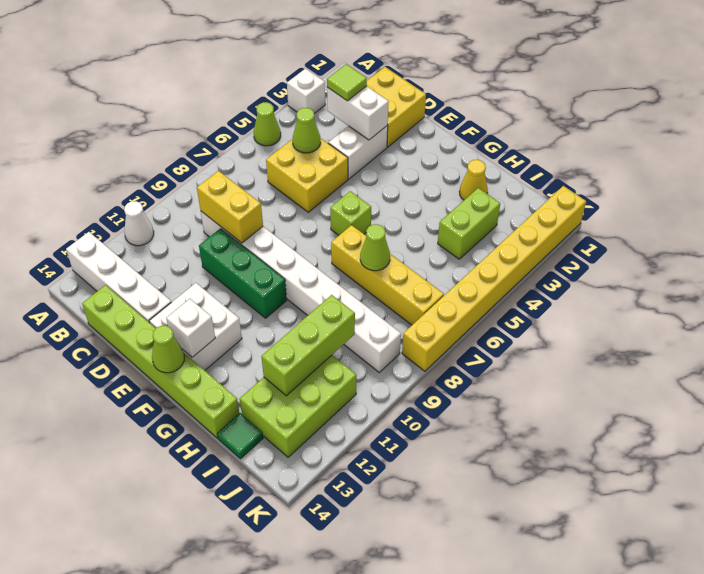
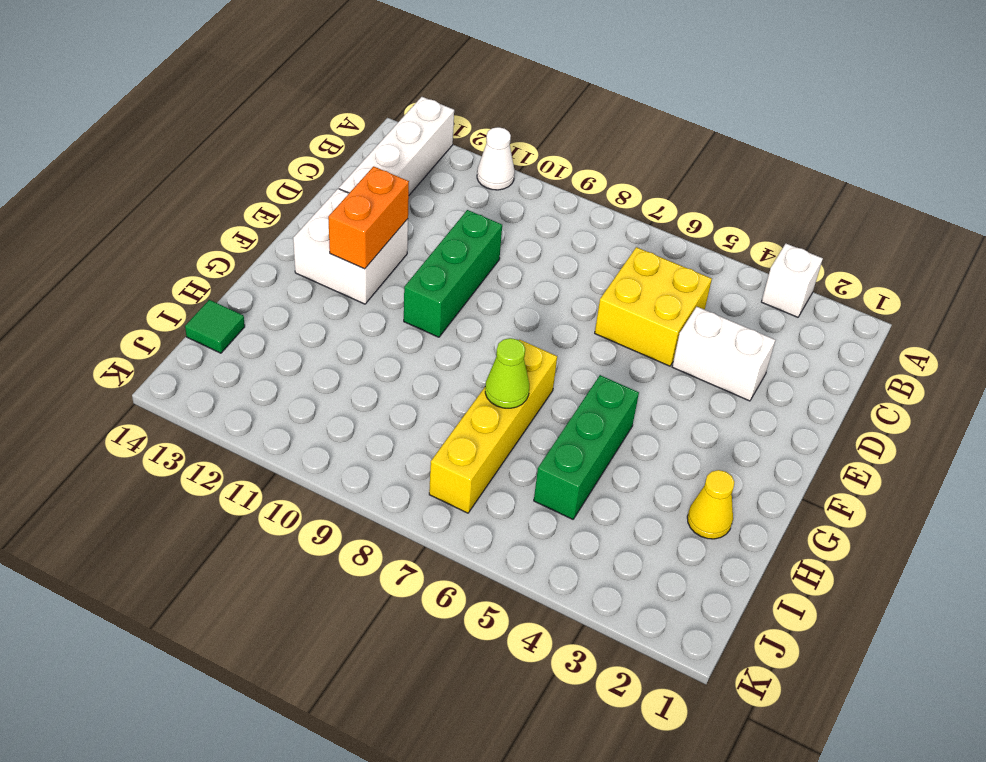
orange 1x2 brick [328,166,409,269] -> none
green 1x3 brick [534,375,639,519] -> none
none -> lime 1x1 cone [254,102,281,146]
none -> yellow 2x2 brick [367,67,426,147]
none -> white 1x8 brick [201,211,401,372]

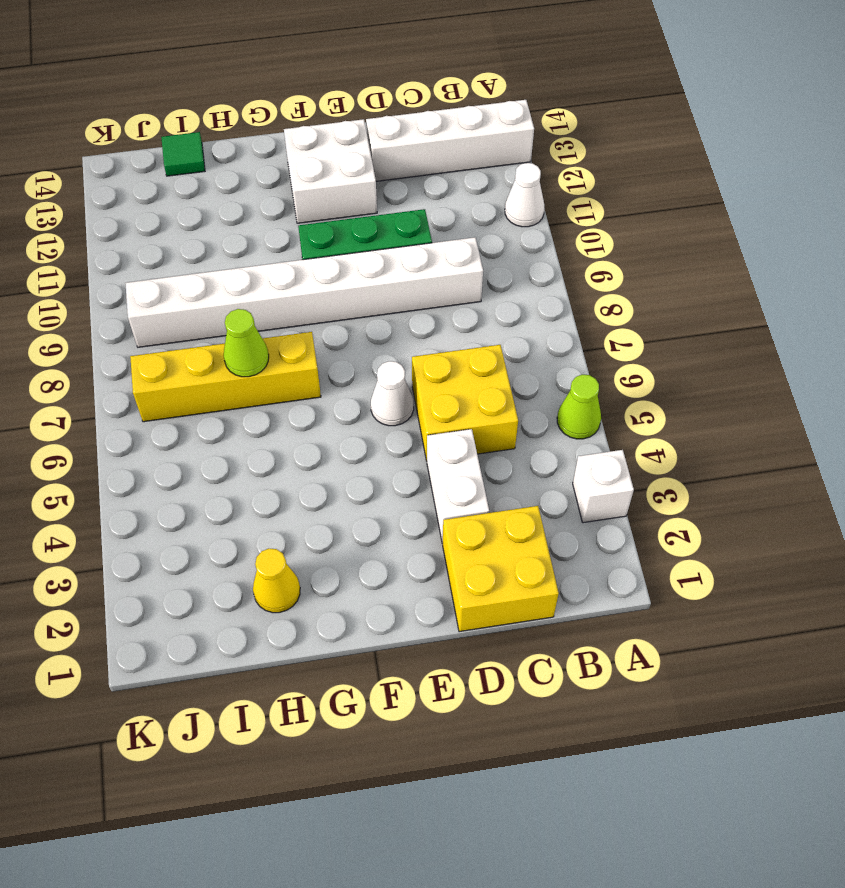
white 1x1 cone [371,361,414,426] -> none
none -> lime 1x6 brick [82,285,239,438]
none -> lime 1x1 brick [330,191,371,235]
none -> lime 1x2 brick [438,188,500,259]

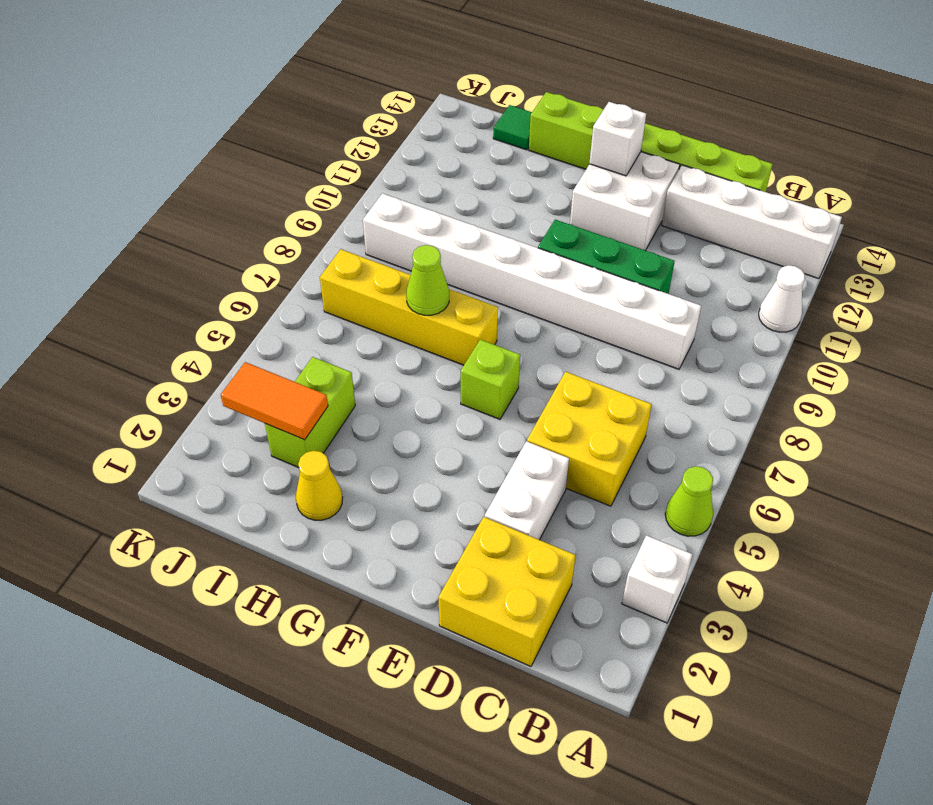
orange 1x2 tile [221,362,328,440] -> none
none -> lime 2x3 brick [240,355,356,457]
none -> yellow 1x8 brick [402,186,586,371]
none -> white 1x2 brick [327,86,389,140]

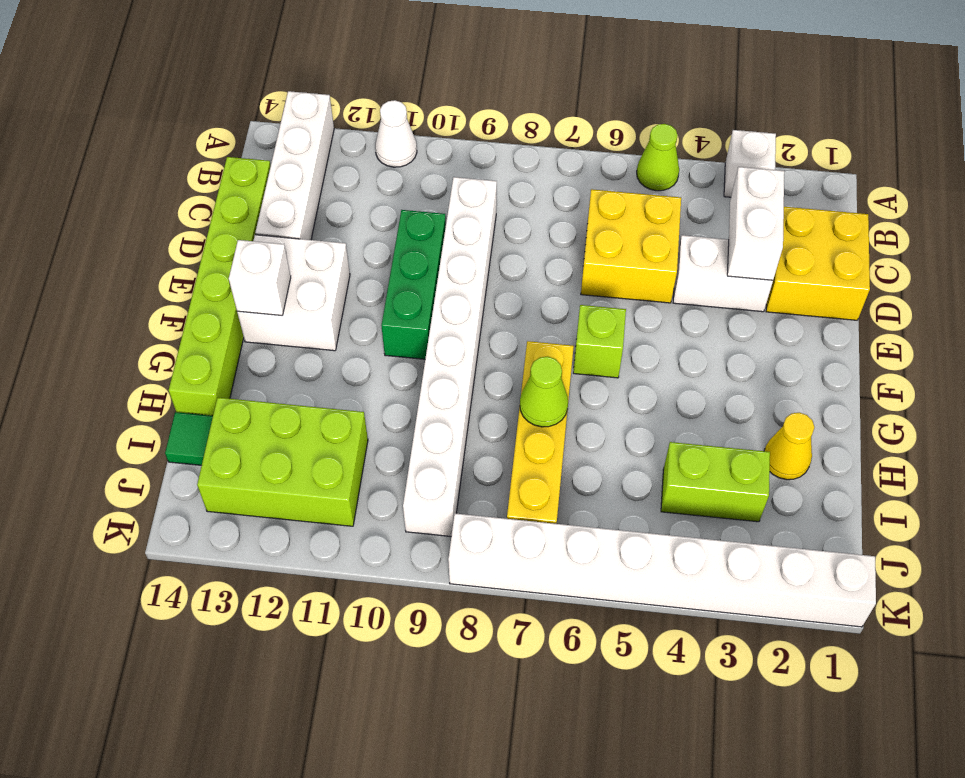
white 1x8 brick [448,514,876,627] -> yellow 1x8 brick [402,186,586,371]
none -> lime 1x1 cone [293,108,321,153]
none -> yellow 1x2 brick [197,171,263,243]
none -> lime 1x1 cone [152,326,184,373]

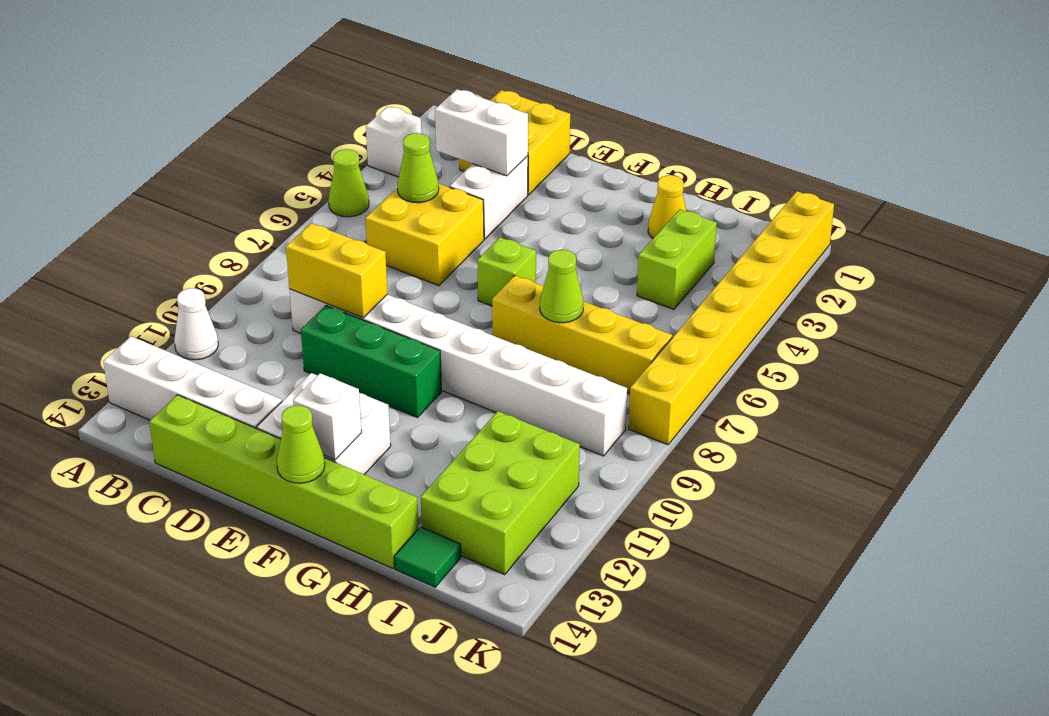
none -> lime 1x3 brick [261,295,355,396]
none -> lime 1x1 tile [327,64,367,101]

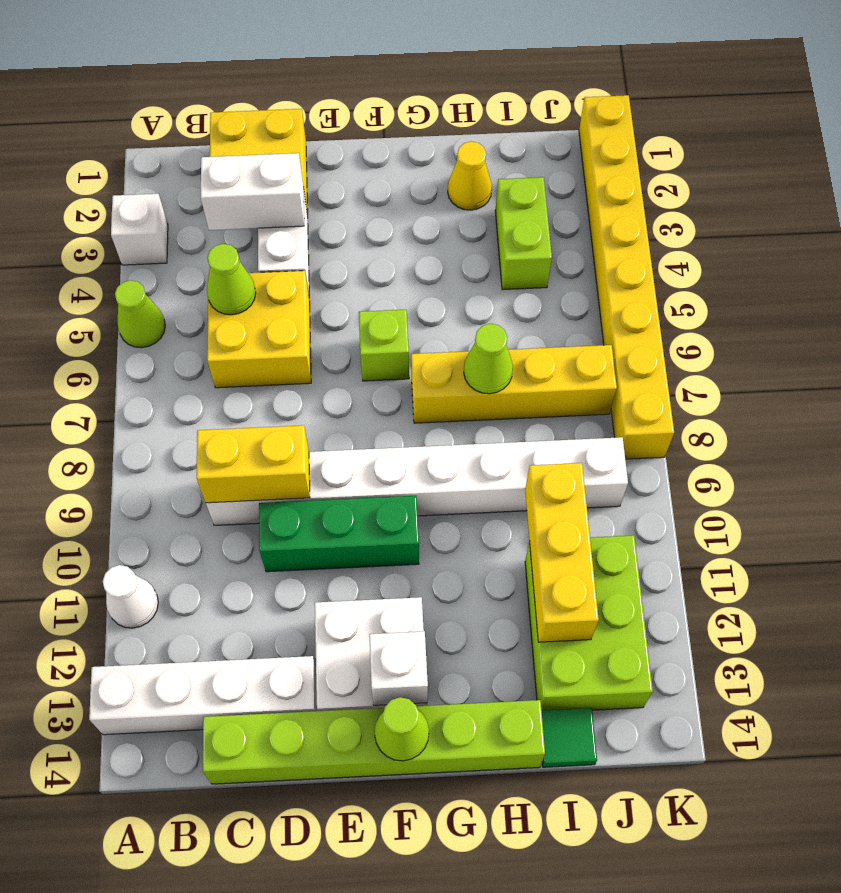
yellow 1x3 brick [525,463,599,642] -> lime 1x3 brick [261,295,355,396]
none -> lime 1x1 tile [327,64,367,101]

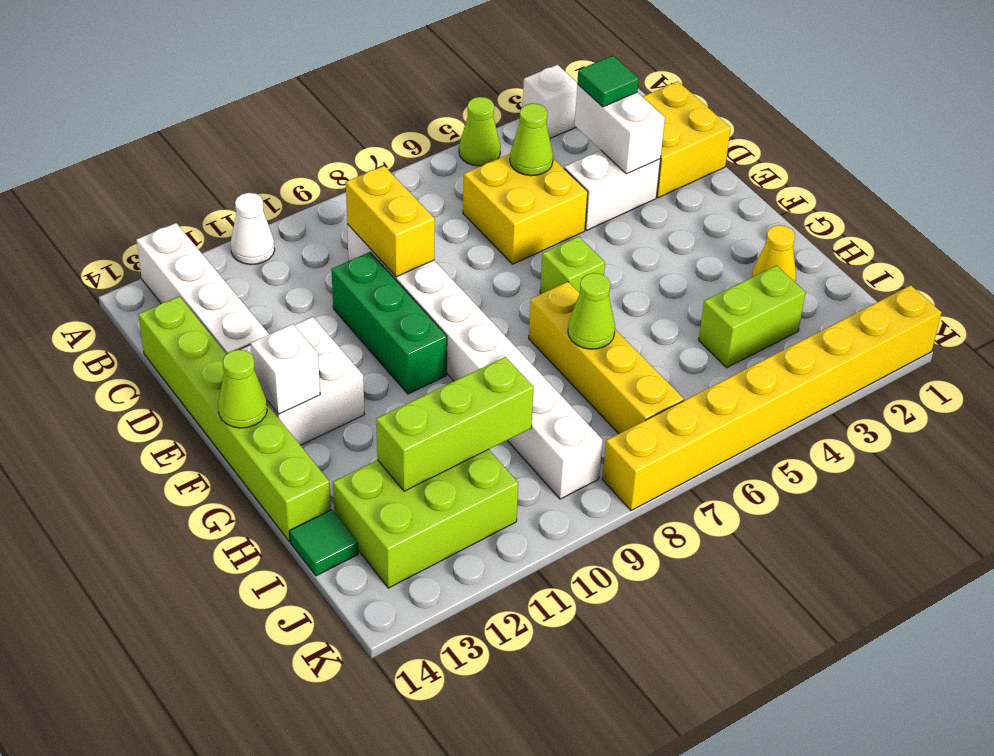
green 1x1 tile [577,56,639,107] -> lime 1x1 tile [327,64,367,101]

